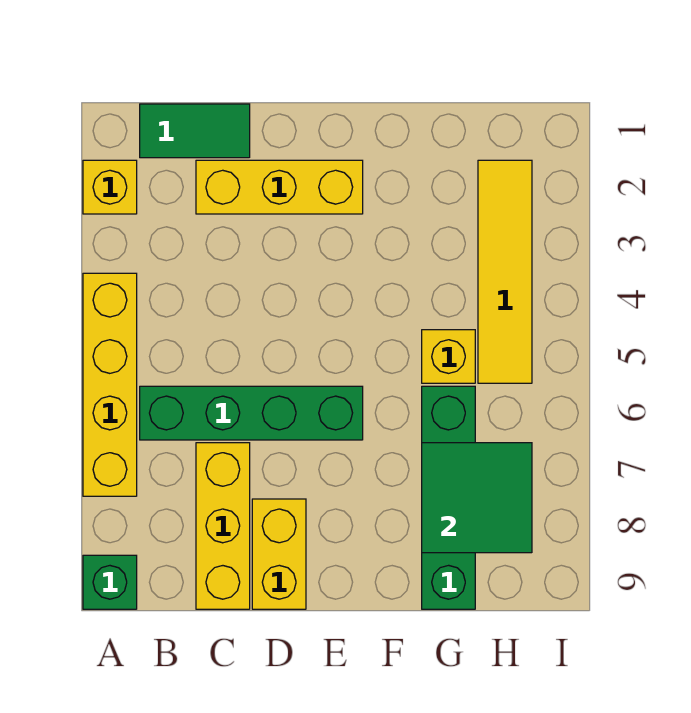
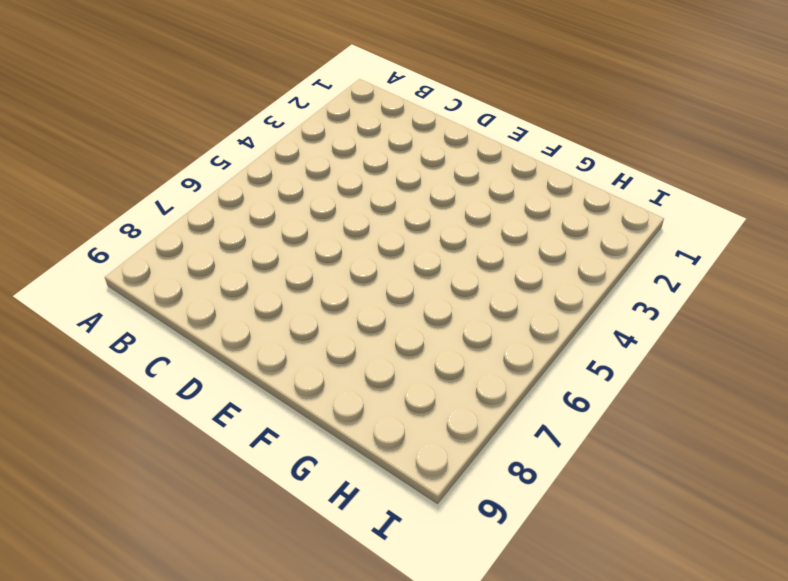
none -> yellow 1x1 brick [83,160,137,214]
none -> yellow 1x4 brick [83,273,137,496]
none -> green 1x1 brick [83,555,137,609]

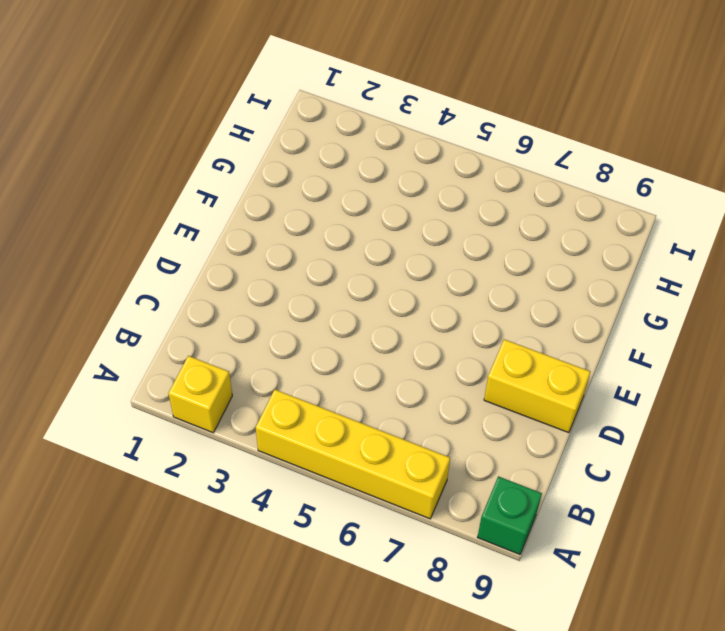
none -> green 1x2 tile [140,104,250,158]
none -> green 1x4 brick [140,386,363,440]
none -> yellow 1x3 brick [196,160,363,214]

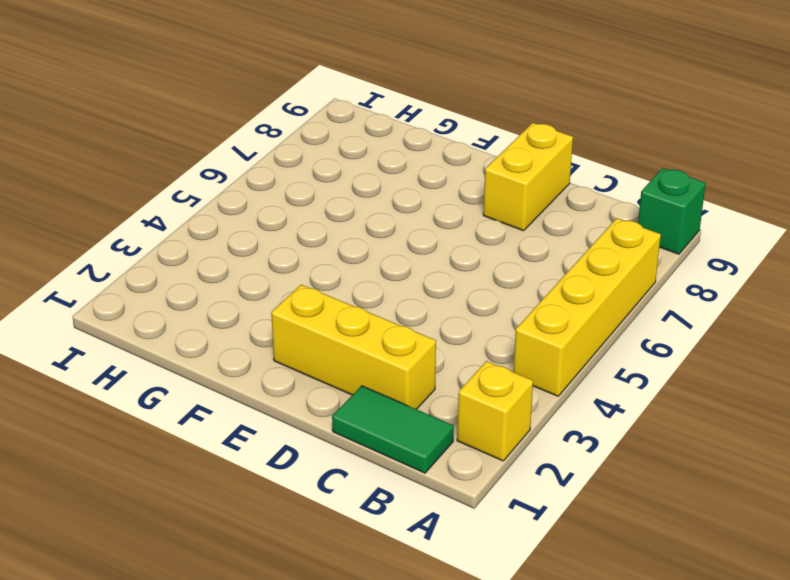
none -> green 1x4 brick [140,386,363,440]
none -> yellow 1x3 brick [196,443,250,609]
none -> yellow 1x1 brick [422,330,475,383]

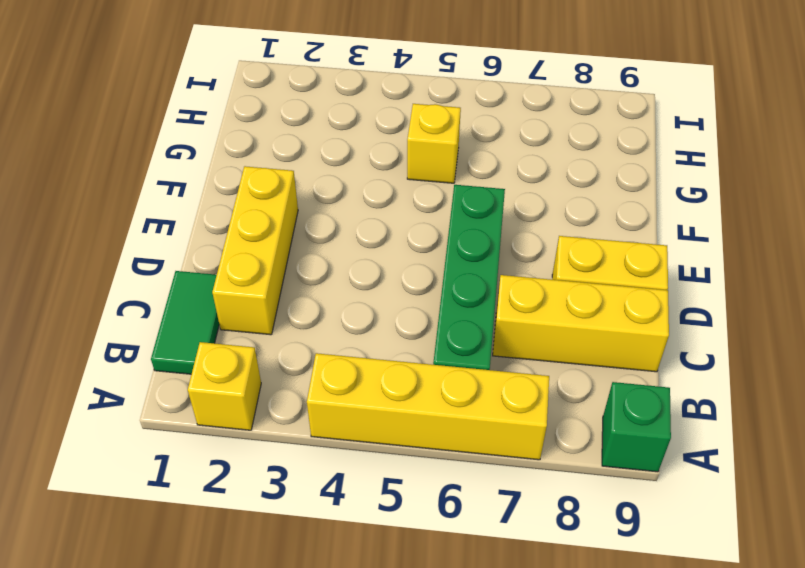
none -> green 1x4 brick [422,386,475,609]
none -> yellow 1x4 tile [478,160,532,383]
none -> green 2x2 tile [422,443,532,553]

